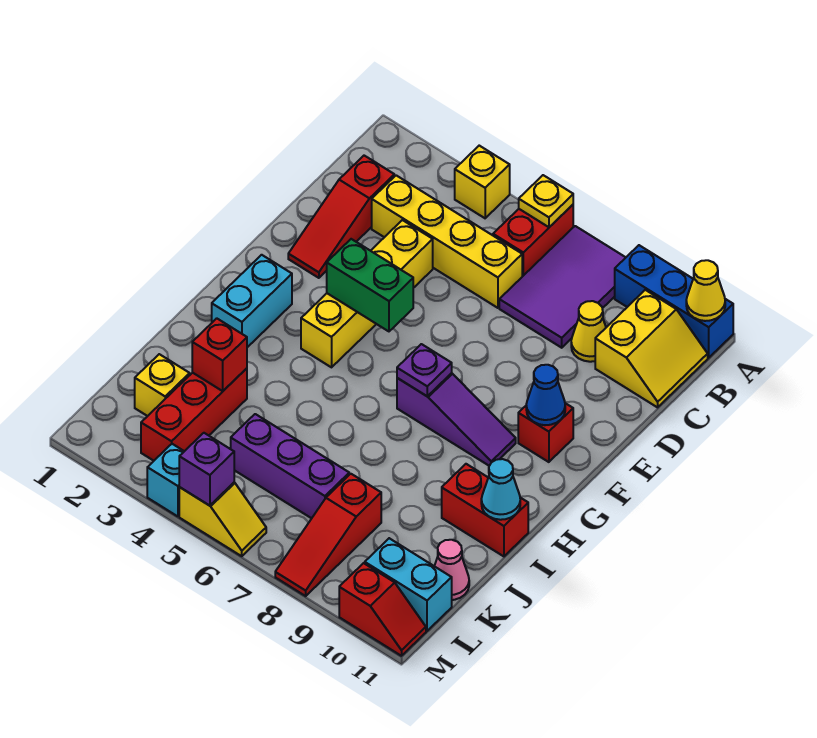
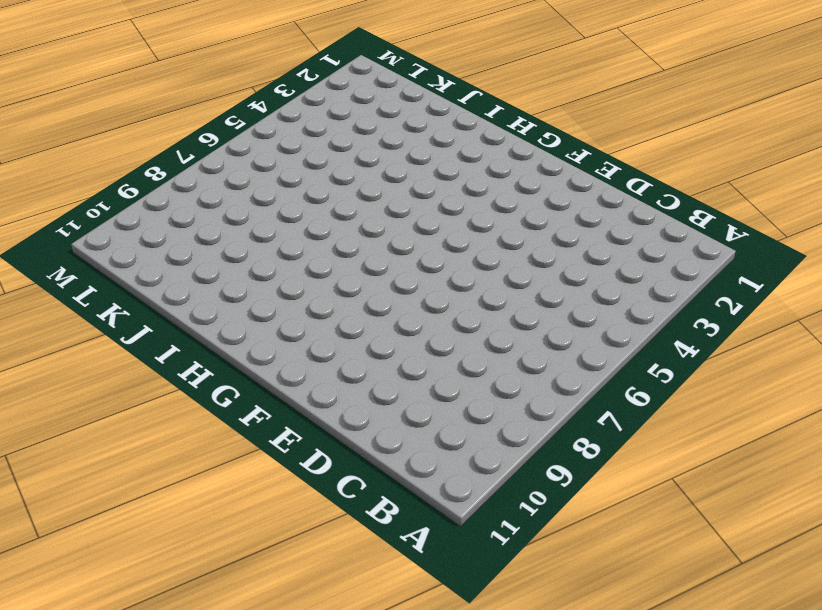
none -> yellow 1x1 brick [455,146,510,218]
none -> red 1x2 brick [493,205,573,277]
none -> purple 2x3 tile [499,226,626,348]
none -> blue 1x3 brick [615,245,733,358]

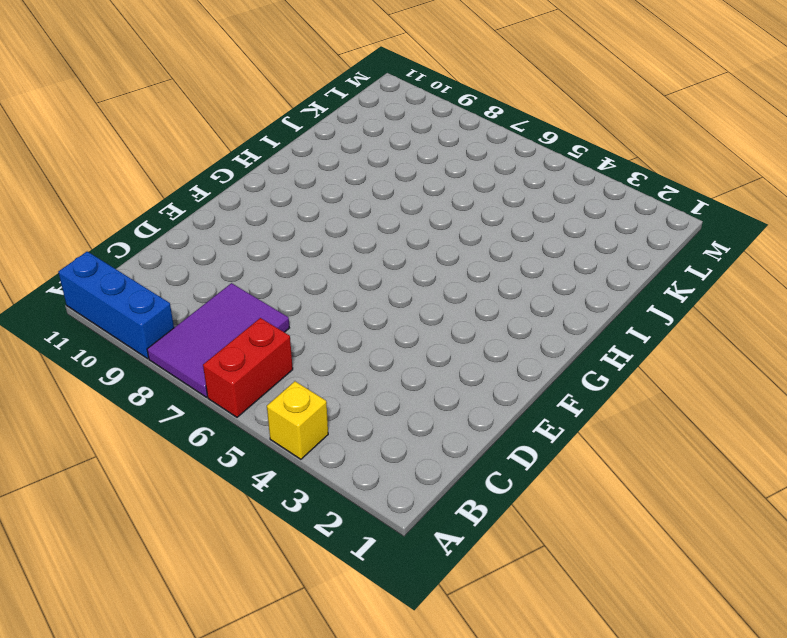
none -> yellow 2x2 slope [595,290,708,407]
none -> red 1x3 slope [288,156,394,278]
none -> yellow 1x4 brick [372,175,522,308]
none -> yellow 1x1 cone [571,301,606,362]

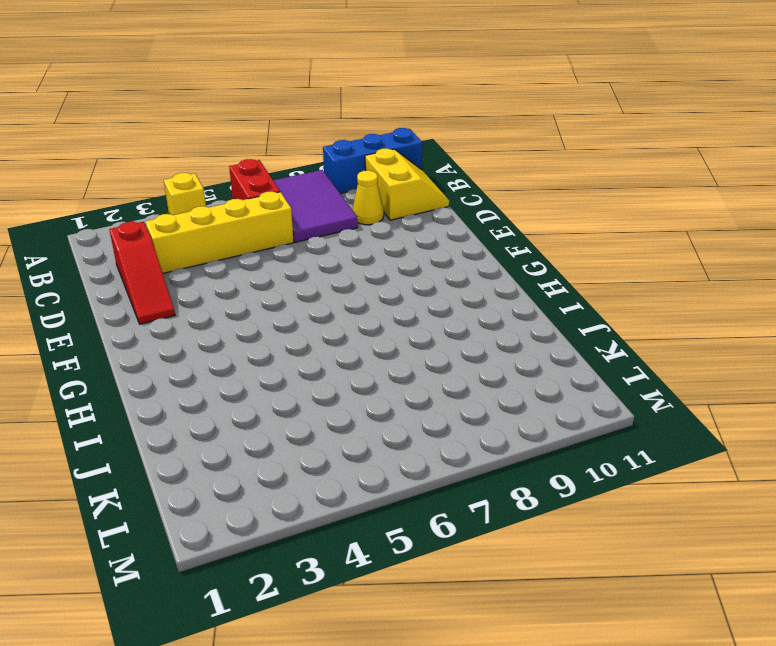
none -> yellow 1x4 brick [301,220,433,367]
none -> red 1x1 brick [518,403,573,462]
none -> cyan 1x2 brick [212,255,292,347]
none -> purple 1x3 slope [397,373,516,466]

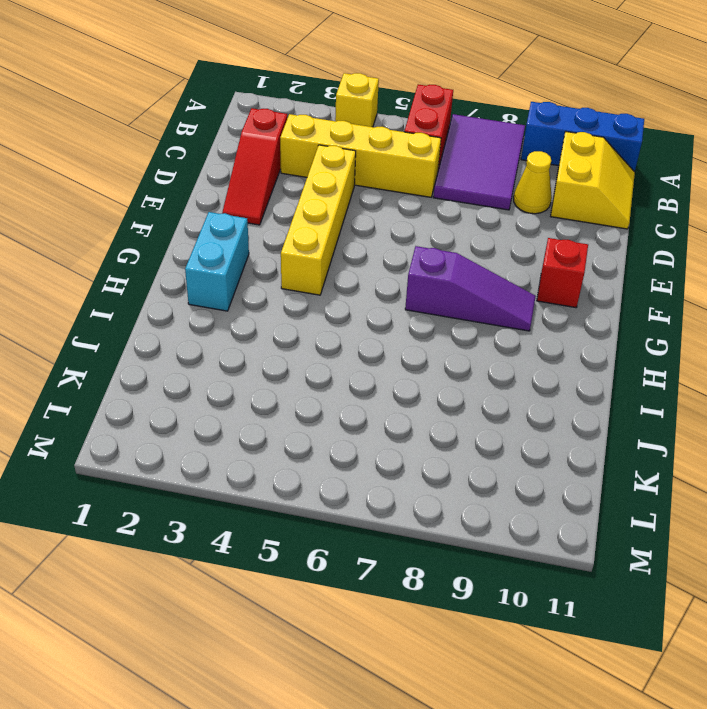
none -> red 1x2 brick [442,464,528,556]
none -> red 1x3 brick [141,368,247,461]
none -> yellow 1x1 brick [135,354,190,416]
none -> purple 1x3 brick [231,414,349,518]

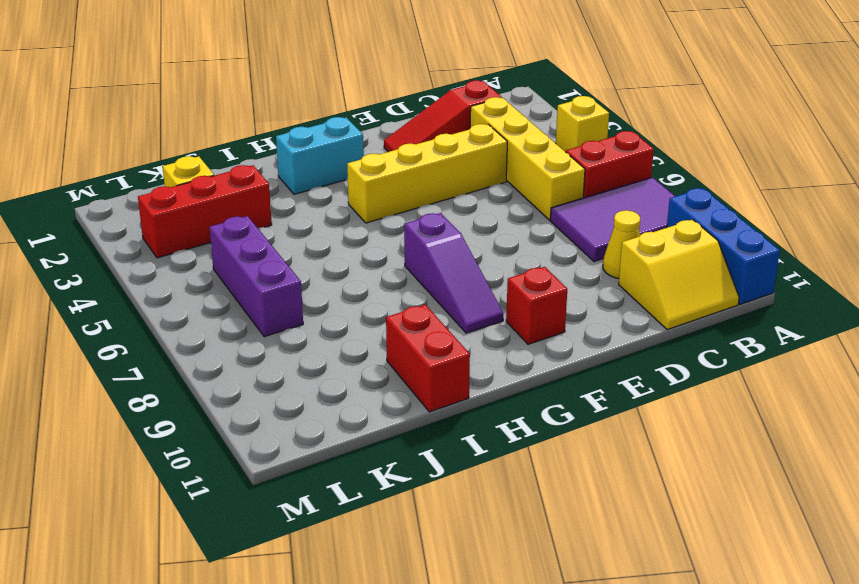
none -> red 1x3 slope [275,474,381,596]
none -> pink 1x1 cone [435,540,469,600]
none -> cyan 1x2 brick [365,538,452,631]
none -> cyan 1x1 brick [147,444,184,516]

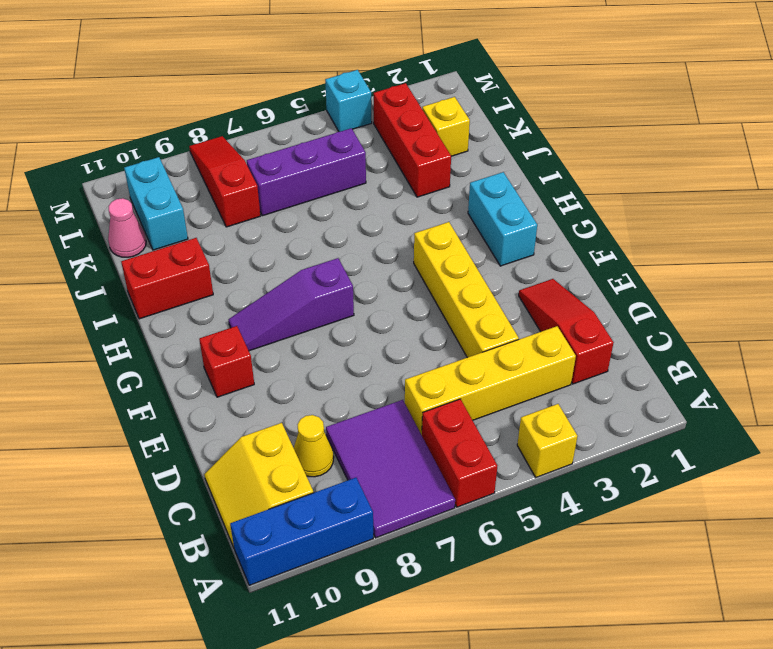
cyan 1x2 brick [124,157,188,250] -> cyan 1x2 brick turned to [365,538,452,631]
none -> yellow 1x2 slope [179,483,266,556]
none -> red 1x2 slope [339,563,426,656]
none -> yellow 1x1 plate [519,175,573,227]
none -> yellow 1x1 cone [686,260,725,321]

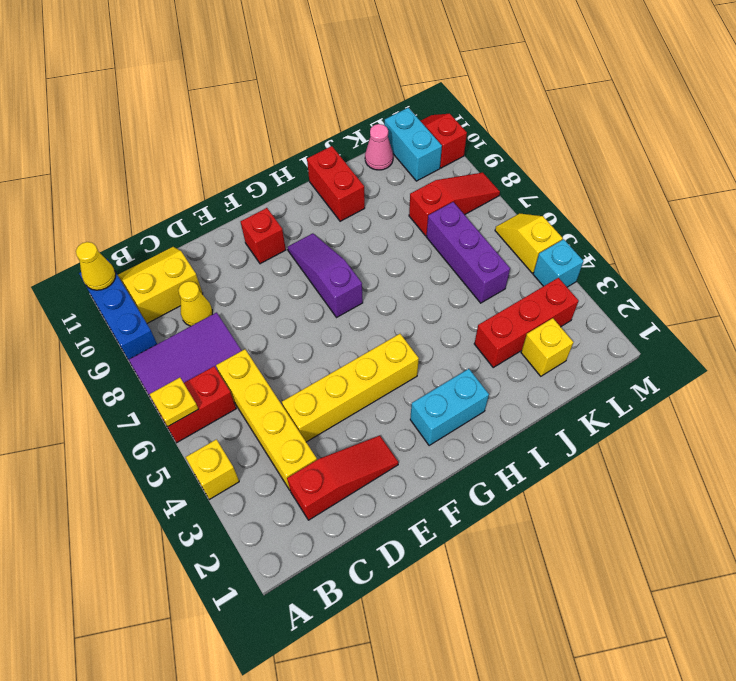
none -> green 1x2 brick [327,239,413,331]
none -> blue 1x1 cone [526,365,565,425]
none -> purple 1x1 plate [397,344,452,396]
none -> cyan 1x1 cone [481,459,520,520]

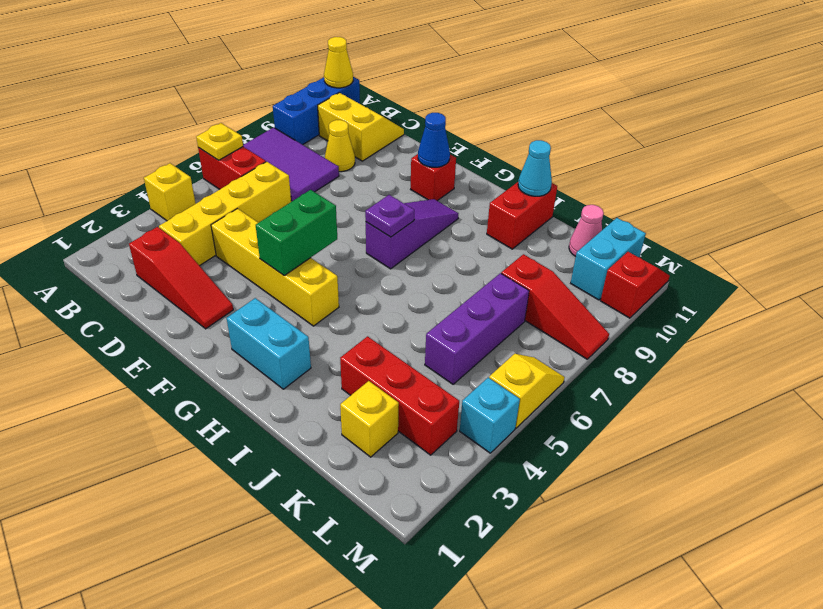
none -> red 1x1 brick [192,318,247,391]
none -> purple 1x1 brick [179,433,234,506]

